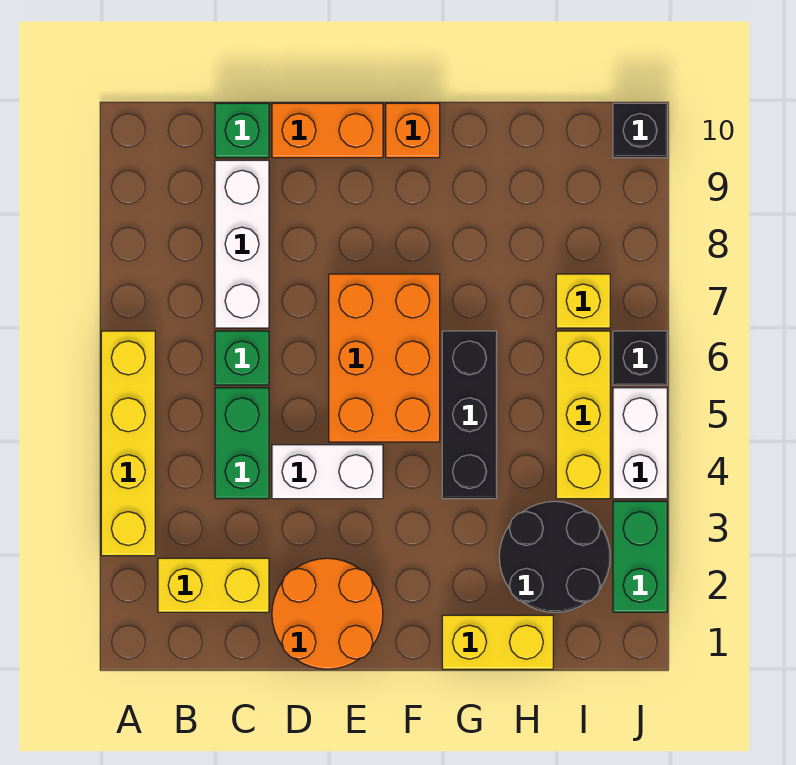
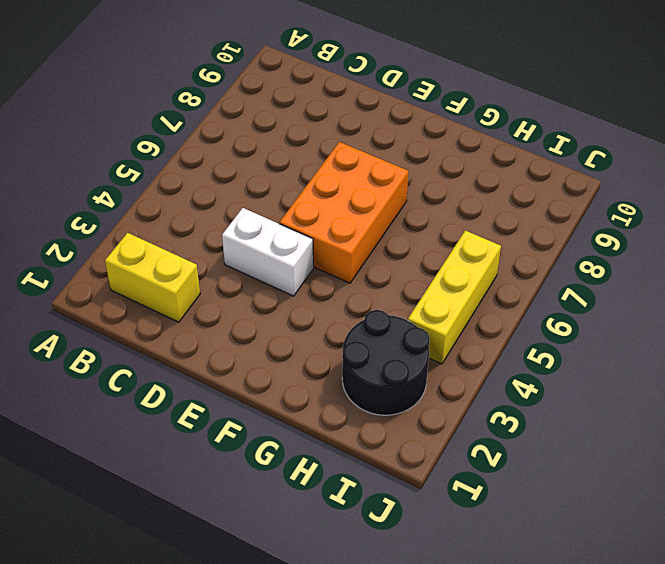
none -> yellow 1x4 brick [101,331,155,556]
none -> green 1x2 brick [215,388,269,499]
none -> green 1x1 brick [215,331,269,385]

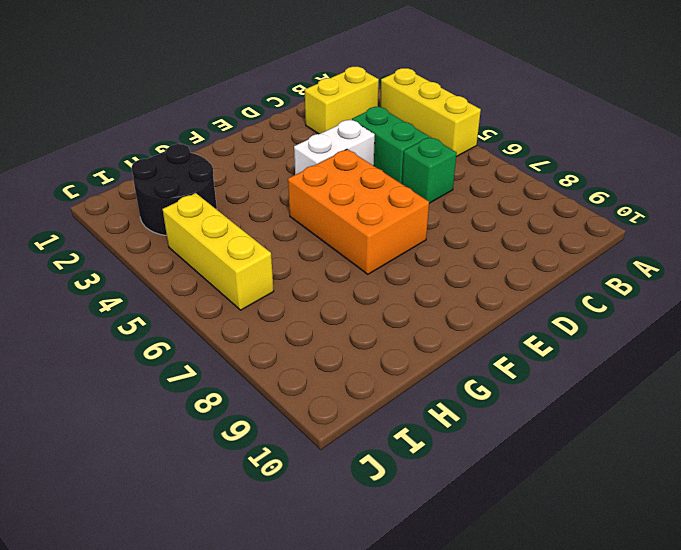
yellow 1x3 brick [380,68,481,157] -> yellow 1x4 brick [101,331,155,556]
none -> white 1x3 brick [215,160,269,328]
none -> green 1x1 brick [215,103,269,158]
none -> orange 2x2 round brick [272,558,383,669]

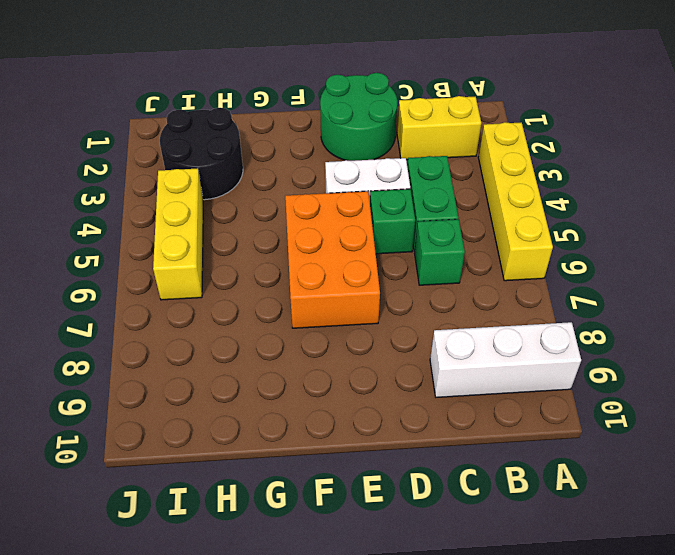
white 1x3 brick [430,322,581,397] -> white 1x3 brick turned to [215,160,269,328]
green 2x2 round brick [320,73,397,161] -> orange 2x2 round brick [272,558,383,669]
green 1x1 brick [370,189,415,254] -> green 1x1 brick moved to [215,103,269,158]
none -> orange 1x2 brick [272,103,383,158]
none -> orange 1x1 brick [386,103,440,158]
none -> yellow 1x2 brick [442,615,553,669]

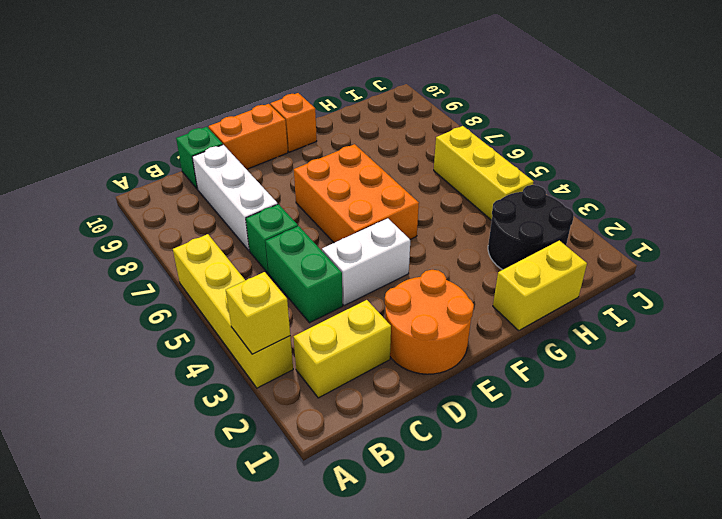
yellow 1x1 brick [226,272,290,354] -> yellow 1x1 brick moved to [556,274,610,328]
none -> black 1x3 brick [442,331,497,499]
none -> green 1x2 brick [613,501,667,612]
none -> white 1x2 brick [613,388,667,499]

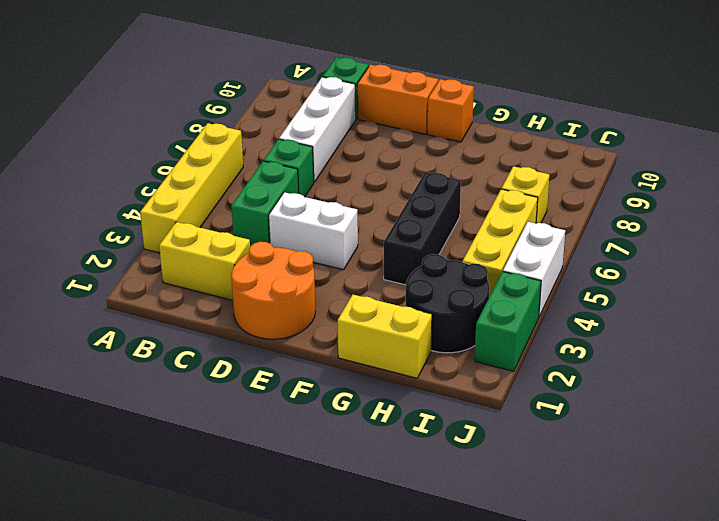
none -> orange 2x3 brick [329,274,440,442]
none -> black 1x1 brick [613,331,667,385]
none -> black 1x1 brick [613,103,667,158]

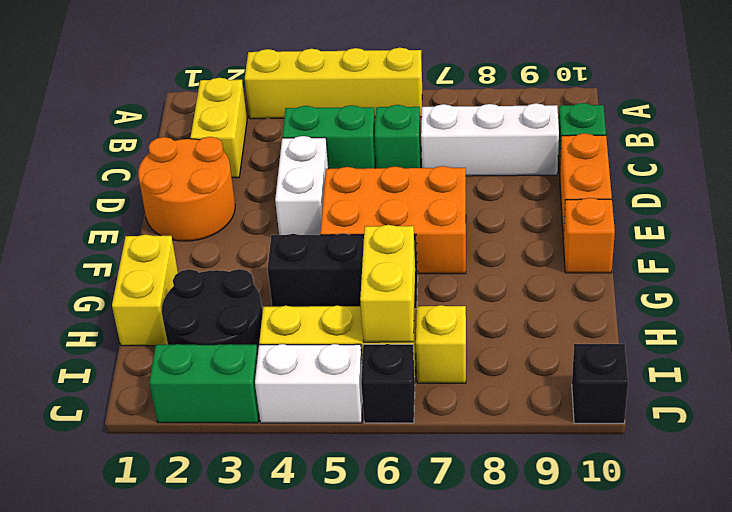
yellow 1x2 brick [360,225,415,342] -> none

